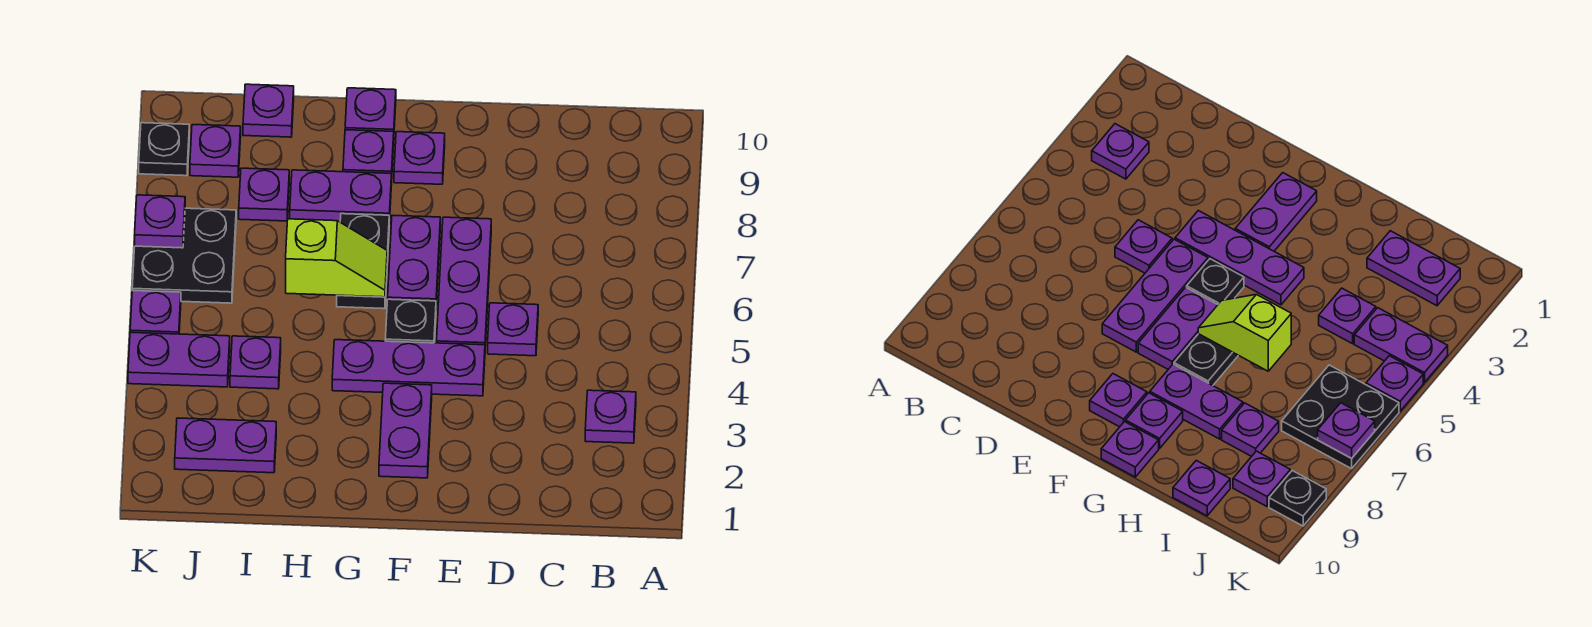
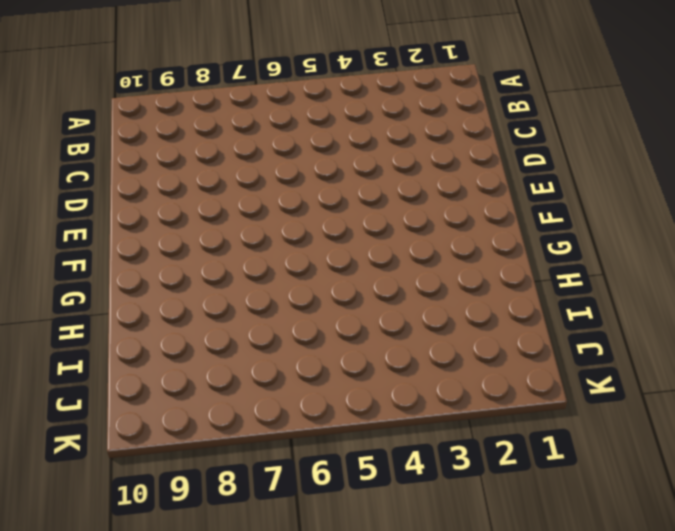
none -> purple 1x1 plate [585,390,636,443]
none -> purple 1x1 plate [488,303,538,356]
none -> purple 1x3 plate [332,340,485,396]

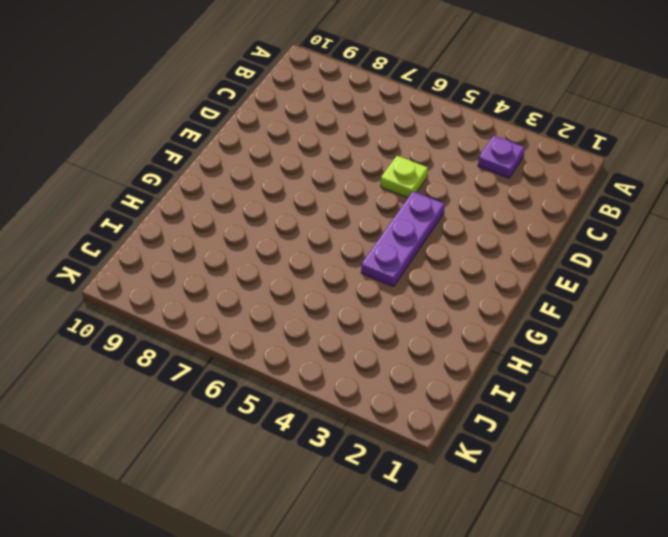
lime 1x1 plate [381,156,428,198] -> purple 1x1 plate [488,303,538,356]
none -> purple 1x3 plate [437,217,491,346]
none -> purple 1x2 plate [379,383,432,478]
none -> black 1x1 plate [385,299,436,343]

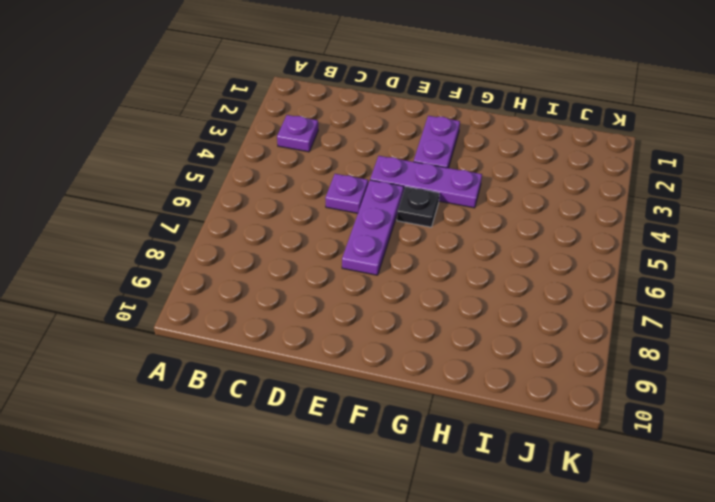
none -> purple 1x2 plate [388,215,440,304]
none -> purple 1x1 plate [394,132,445,184]
none -> black 1x2 plate [337,214,389,309]

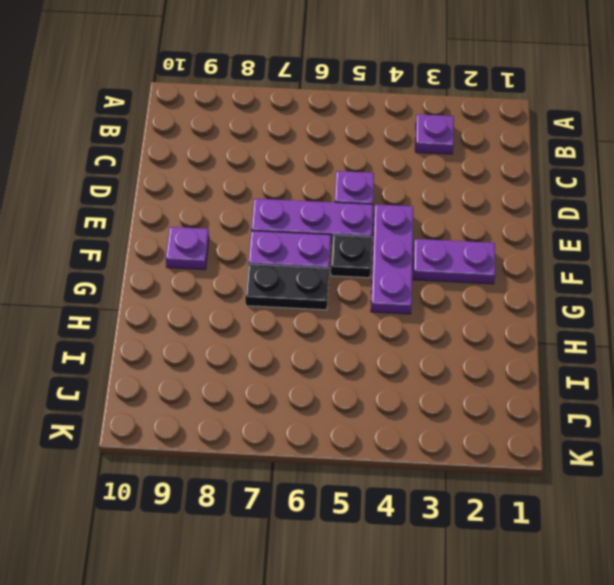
none -> purple 1x2 plate [290,170,392,224]
none -> purple 1x1 plate [343,130,394,173]
none -> purple 1x1 plate [345,88,396,131]

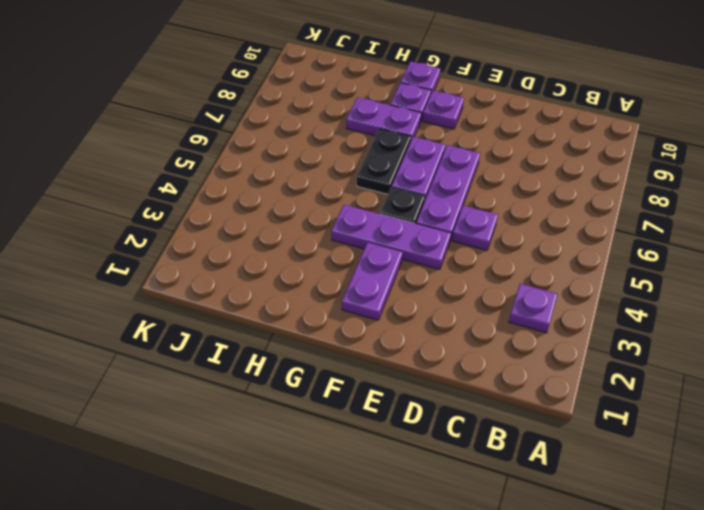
none -> purple 1x2 plate [175,418,276,473]
none -> purple 1x1 plate [230,336,281,389]
none -> purple 1x1 plate [239,168,289,221]

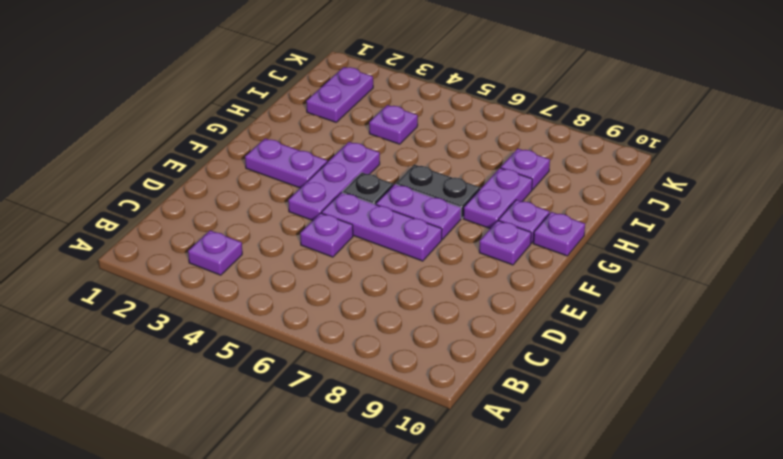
none -> purple 1x1 plate [243,84,294,137]
none -> purple 1x2 plate [128,332,230,387]
none -> black 2x2 plate [132,208,236,303]

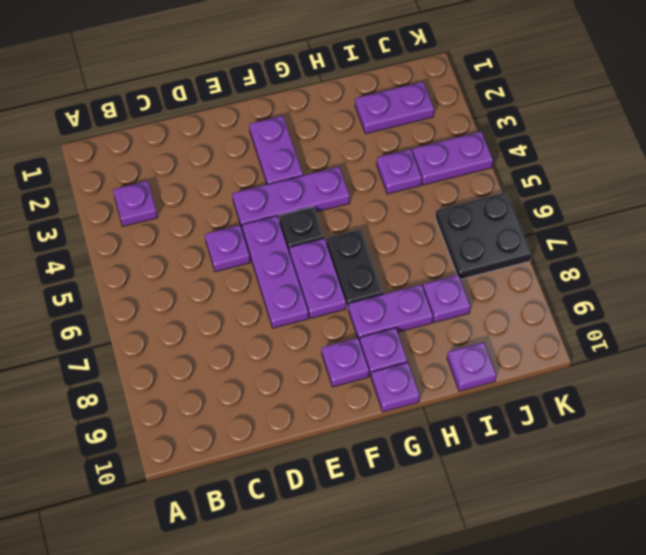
none -> purple 1x1 plate [190,125,241,177]
none -> purple 1x1 plate [130,291,181,334]
none -> black 1x1 plate [139,123,189,176]

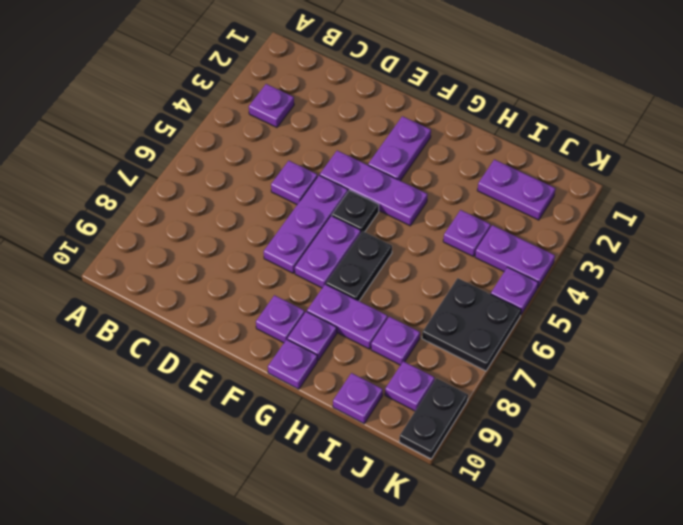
black 1x2 plate [399,378,468,459] -> black 1x1 plate [139,123,189,176]
none -> lime 1x2 slope [286,219,387,297]
none -> purple 1x1 plate [135,195,185,248]

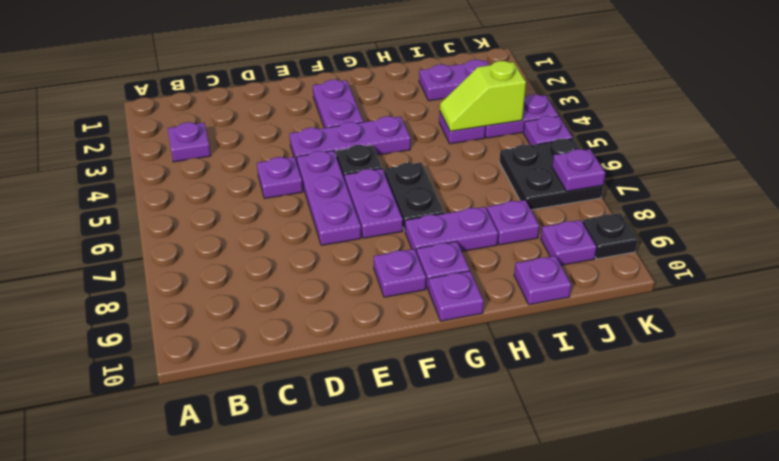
lime 1x2 slope [440,61,526,131] -> lime 1x2 slope moved to [286,219,387,297]

